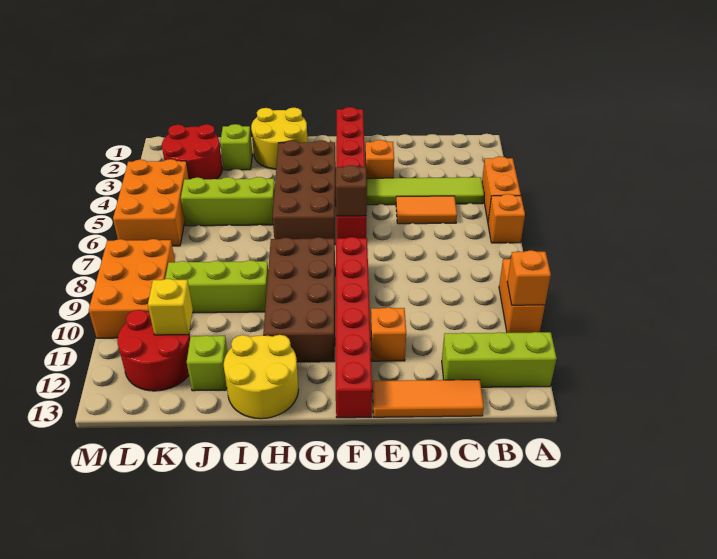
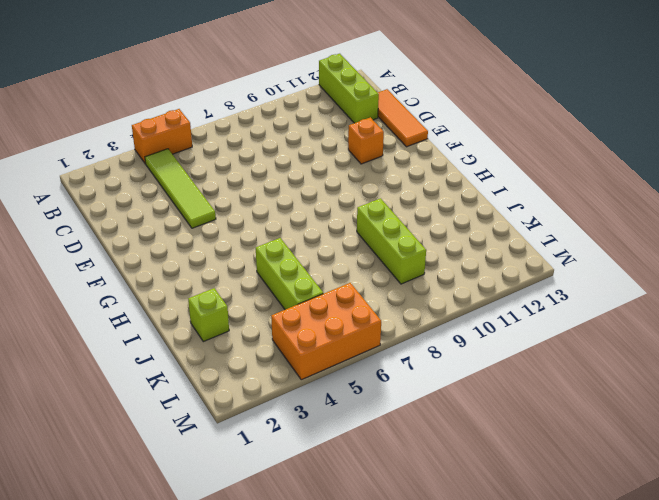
none -> orange 1x1 brick [488,194,525,243]
none -> orange 1x2 brick [499,259,545,333]
none -> orange 1x2 tile [396,196,457,224]

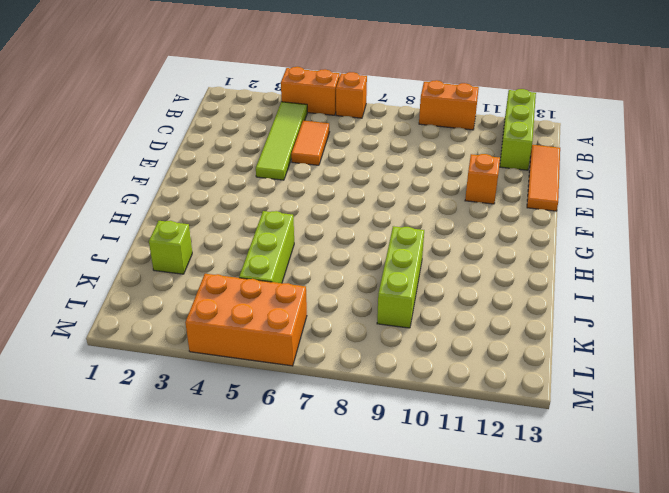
none -> orange 1x1 brick [365,140,394,178]
none -> red 1x6 brick [336,107,366,238]
none -> red 1x6 brick [336,237,372,418]

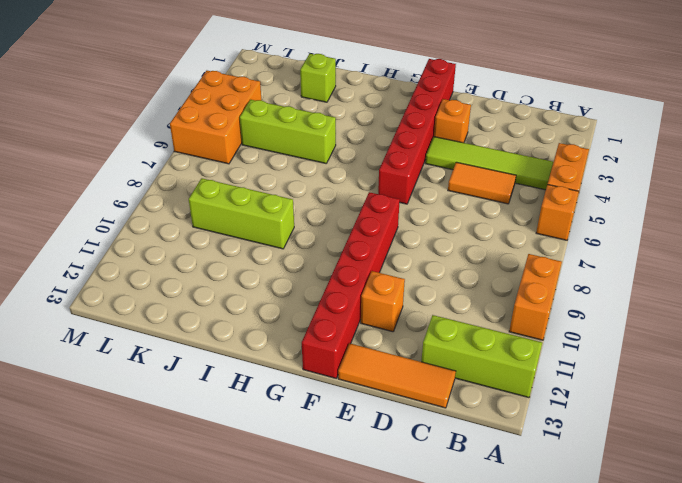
none -> brown 2x4 brick [273,140,336,239]
none -> brown 2x4 brick [263,237,335,362]
none -> yellow 2x2 round brick [251,108,308,169]

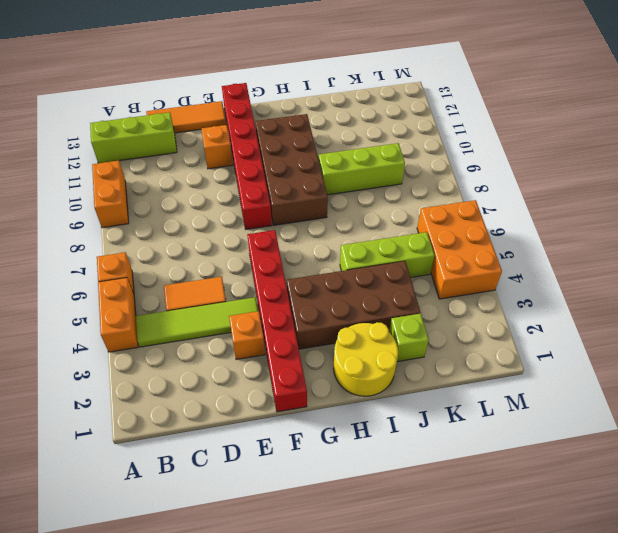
brown 2x4 brick [287,261,420,349] -> brown 2x4 brick turned to [273,140,336,239]
none -> yellow 2x2 round brick [224,335,299,419]
none -> lime 1x1 brick [187,335,228,391]
none -> red 2x2 round brick [162,124,222,179]

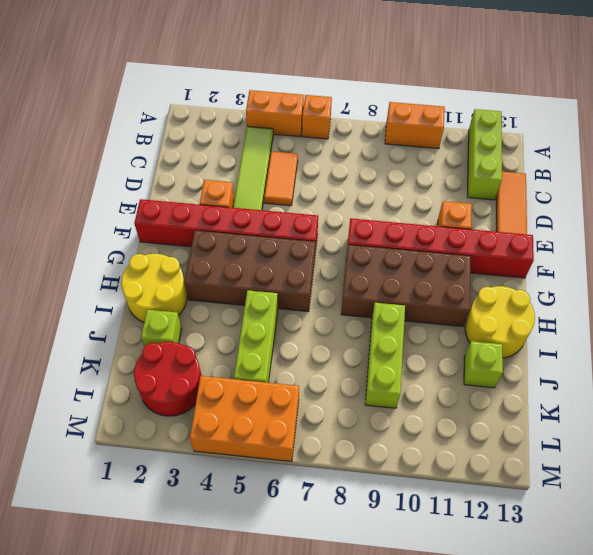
none -> red 2x2 round brick [117,310,190,391]
none -> orange 2x3 brick [89,239,175,338]
none -> orange 1x1 brick [507,250,551,305]

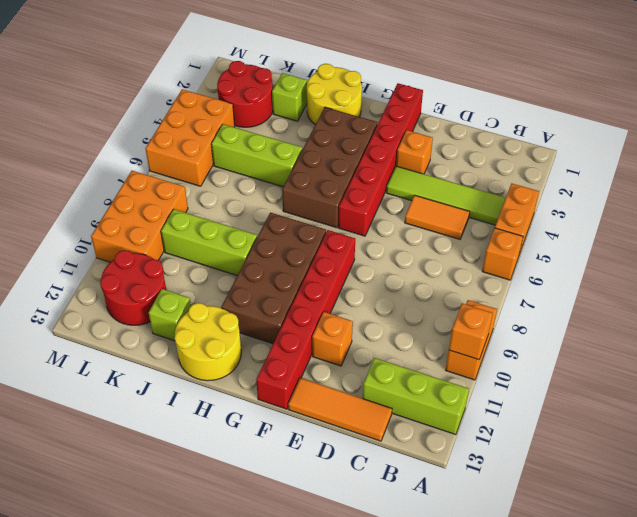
none -> brown 1x1 brick [336,165,367,216]
none -> yellow 1x1 brick [148,279,193,335]

